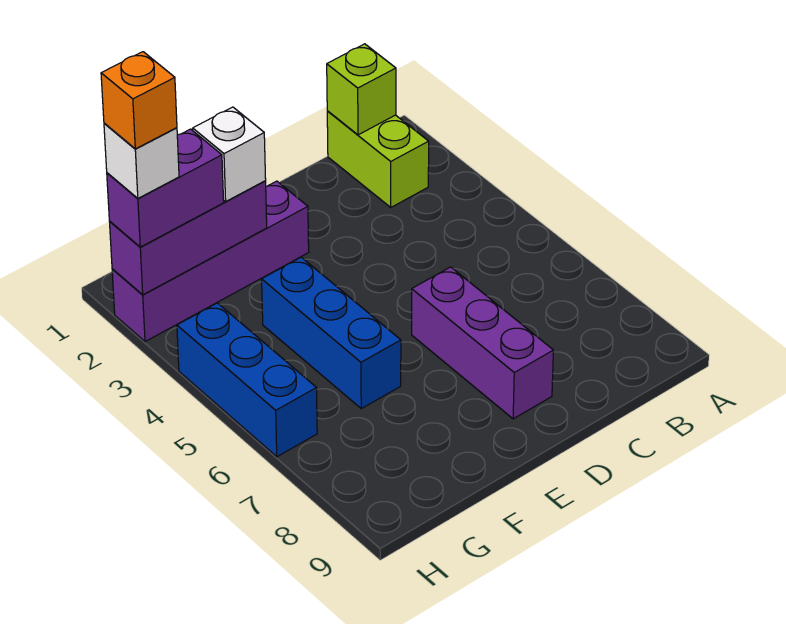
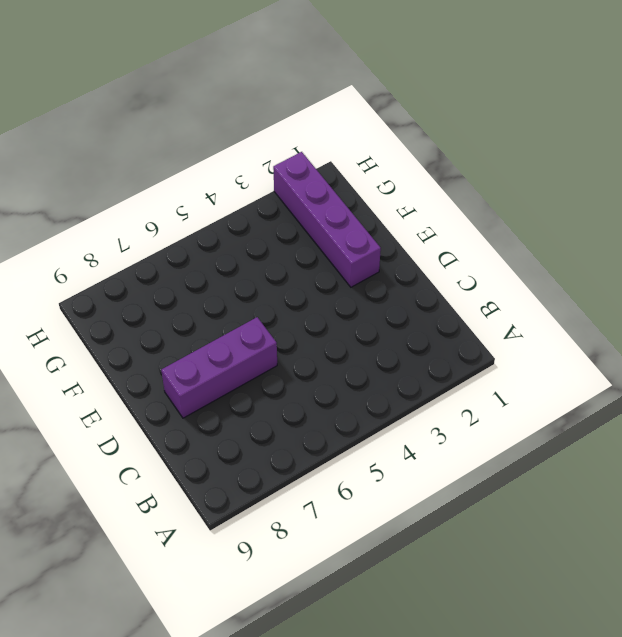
none -> lime 1x2 brick [327,111,429,207]
none -> blue 1x3 brick [262,257,401,409]

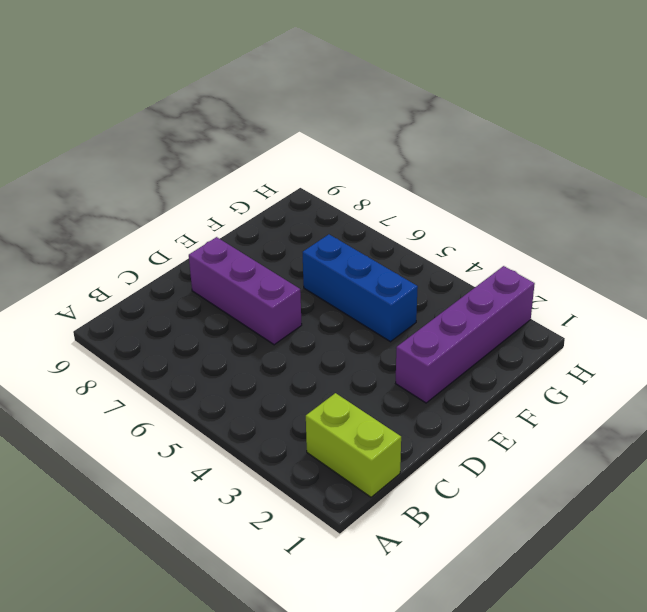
none -> blue 1x3 brick [177,303,317,457]
none -> lime 1x1 brick [327,44,396,135]

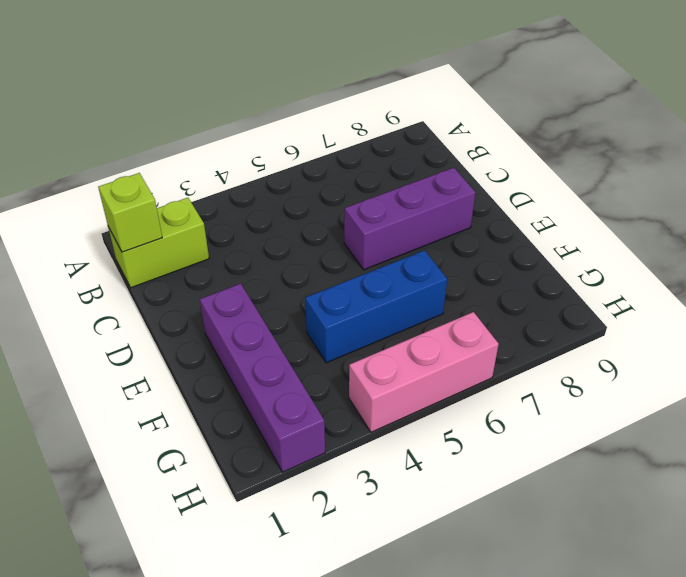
pink 1x3 brick [349,312,499,432] -> blue 1x3 brick [177,303,317,457]
none -> purple 1x3 brick [110,181,267,295]
none -> white 1x1 brick [193,107,266,201]

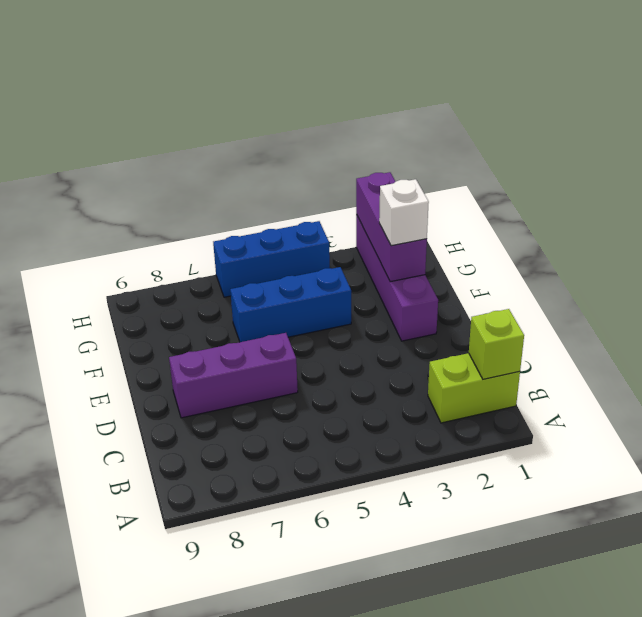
none -> purple 1x2 brick [107,129,224,247]
none -> white 1x1 brick [104,123,179,198]

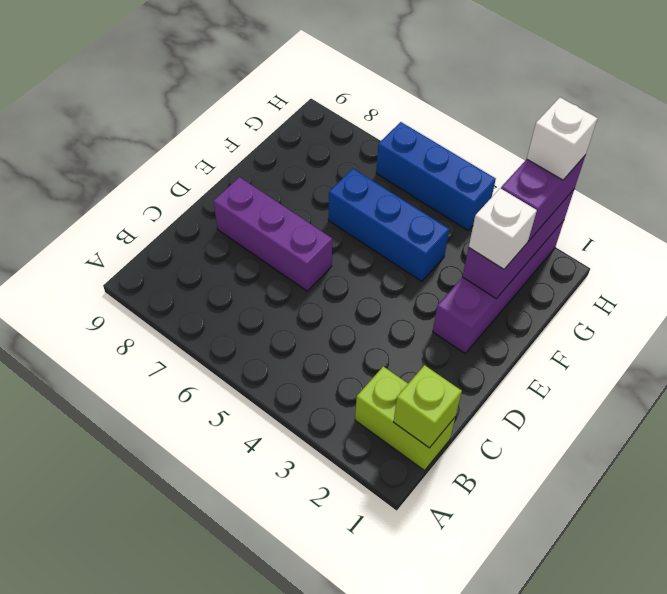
none -> orange 1x1 brick [101,52,177,149]

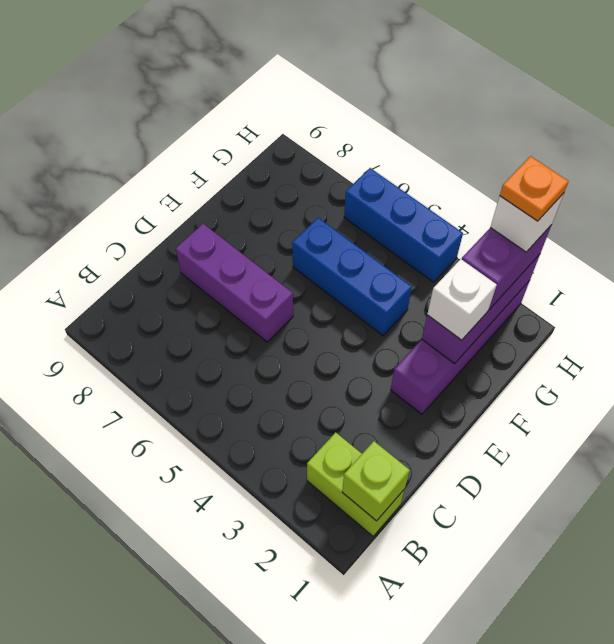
orange 1x1 plate [500,156,568,221] -> orange 1x1 brick [101,52,177,149]

